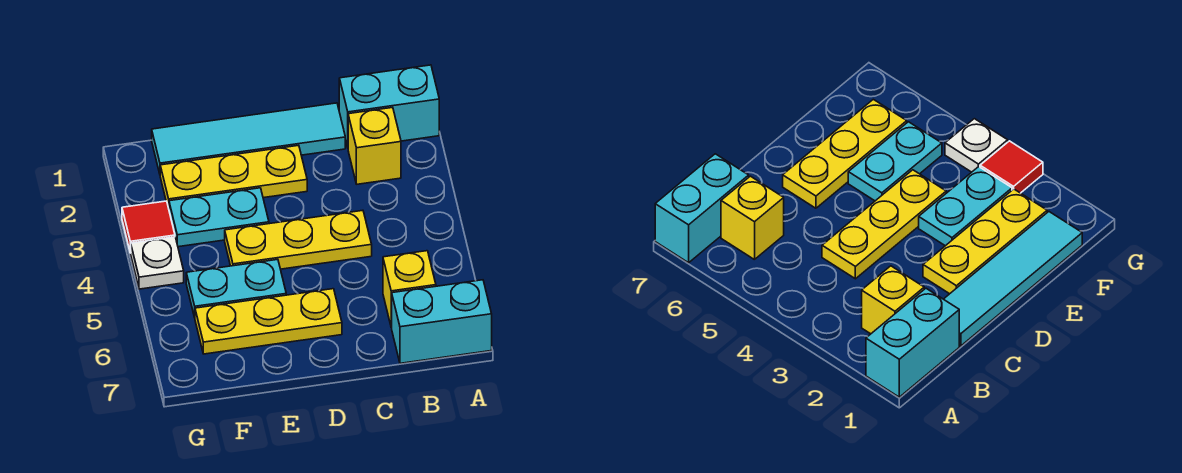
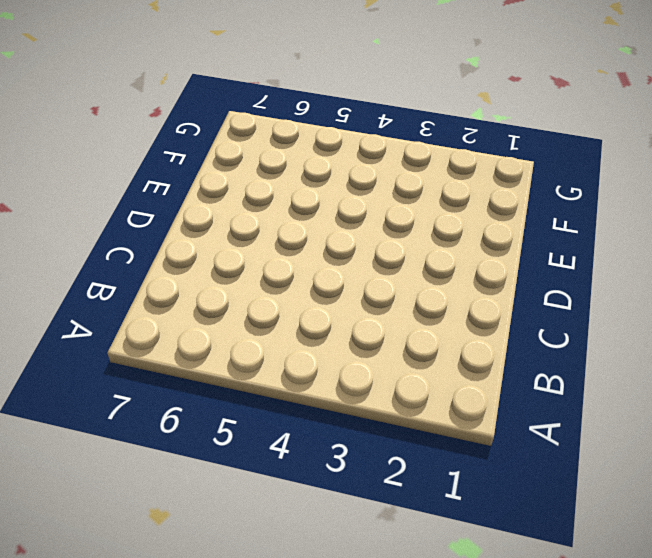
none -> cyan 1x2 brick [339,65,439,147]
none -> cyan 1x2 brick [391,280,492,363]
none -> yellow 1x1 brick [348,107,401,184]

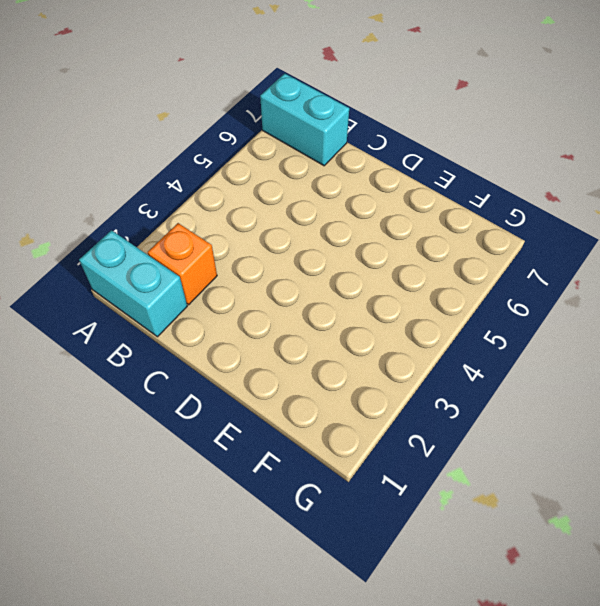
orange 1x1 brick [148,223,217,305] -> yellow 1x1 brick [348,107,401,184]
none -> yellow 1x1 brick [383,251,436,327]
none -> cyan 1x4 tile [152,103,345,174]
none -> yellow 1x3 plate [225,210,372,269]

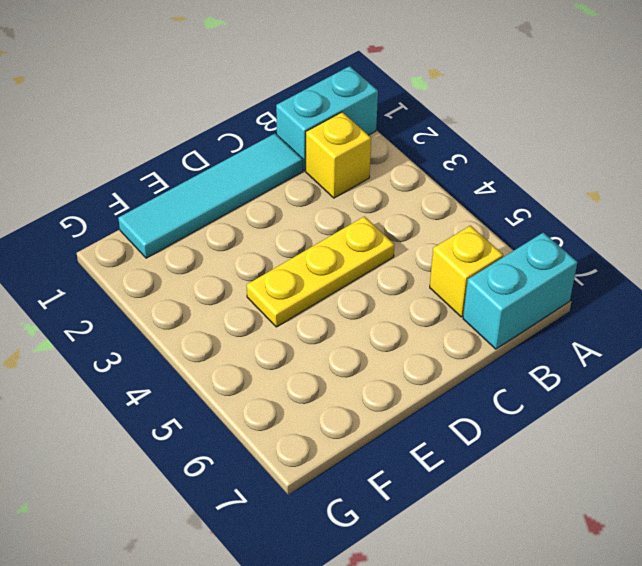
none -> yellow 1x3 plate [160,145,307,208]
none -> yellow 1x3 plate [195,289,342,354]
none -> cyan 1x2 plate [169,188,269,247]

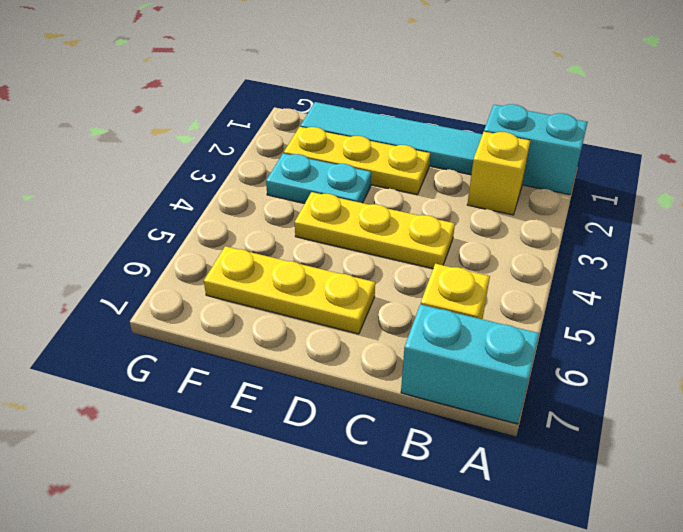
none -> cyan 1x2 plate [186,259,286,317]
none -> red 1x1 tile [122,201,175,253]
none -> white 1x1 plate [131,237,184,289]

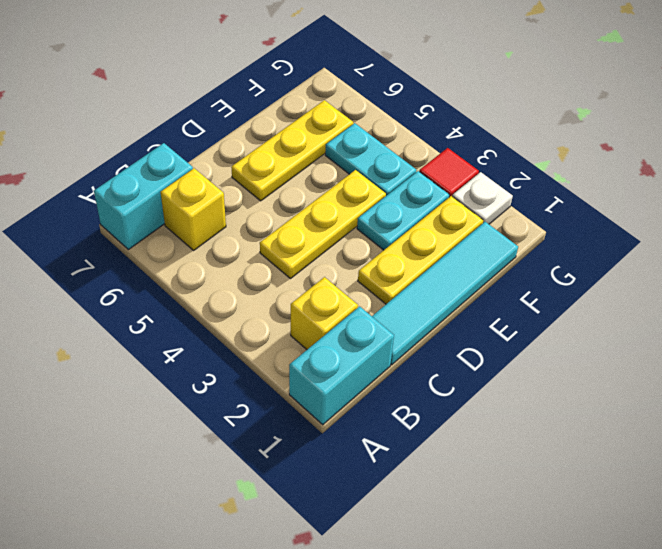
cyan 1x2 plate [325,123,416,196] -> cyan 1x2 plate turned to [186,259,286,317]
white 1x1 plate [452,172,513,224] -> white 1x1 plate moved to [131,237,184,289]

